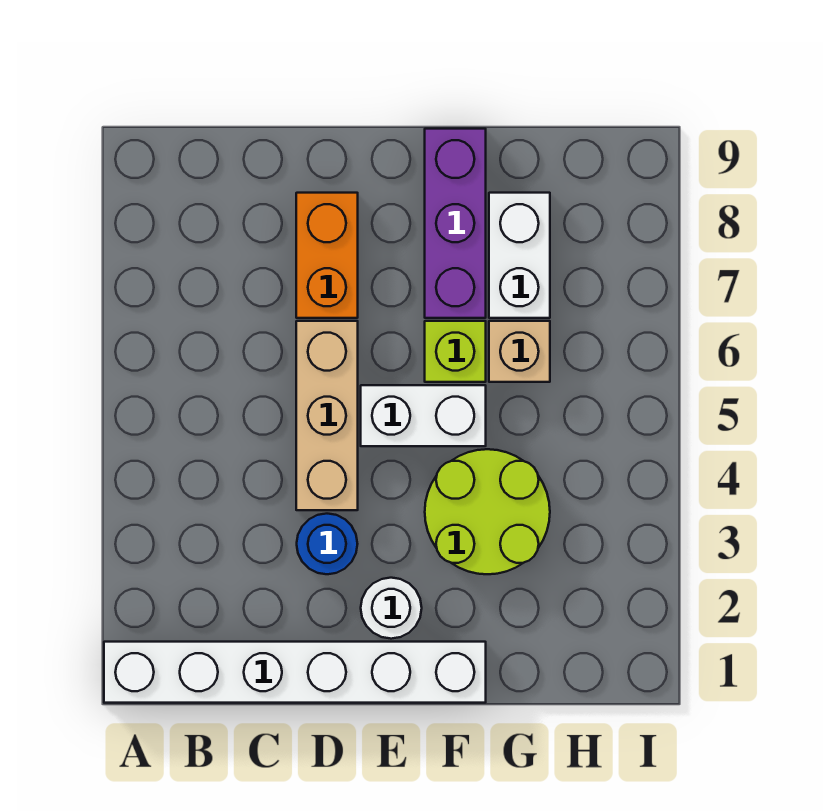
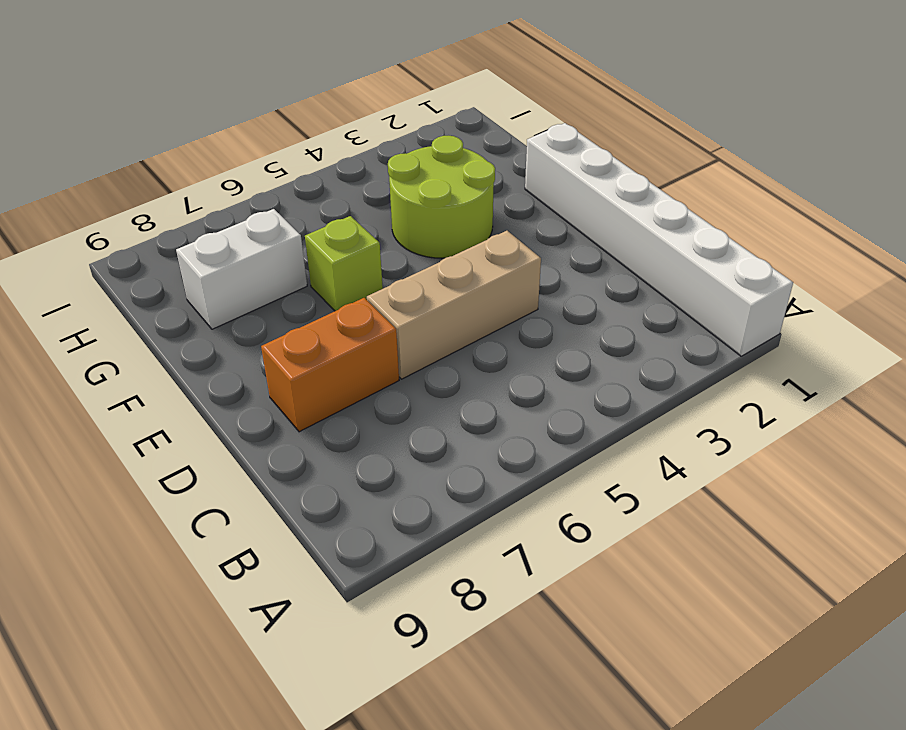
none -> blue 1x1 round brick [297,514,357,574]
none -> white 1x1 round brick [361,578,422,639]

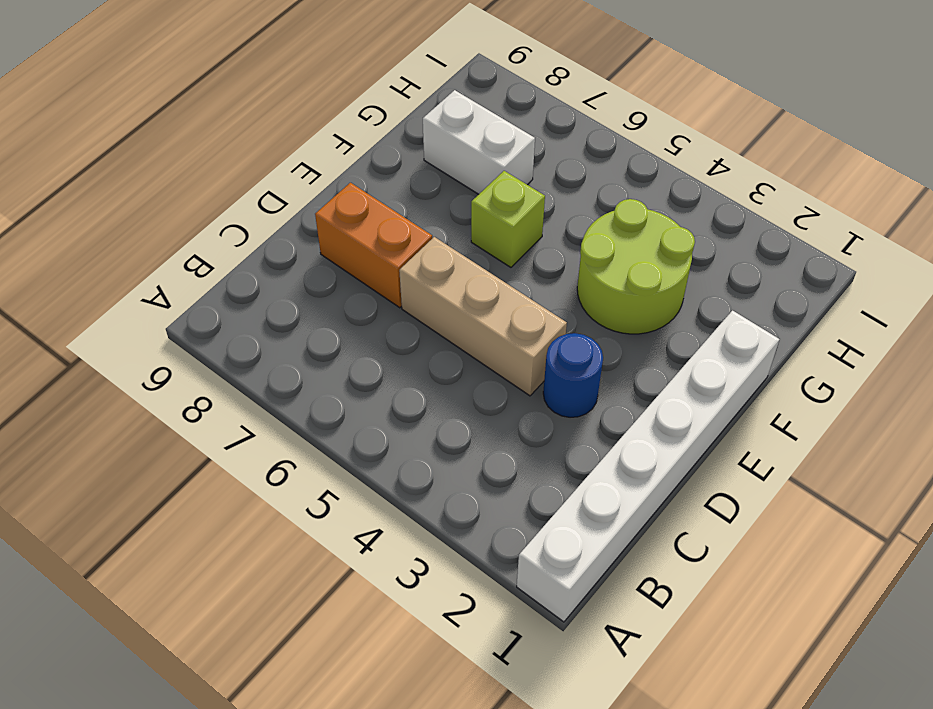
none -> white 1x1 round brick [361,578,422,639]
none -> white 1x2 brick [361,385,486,446]

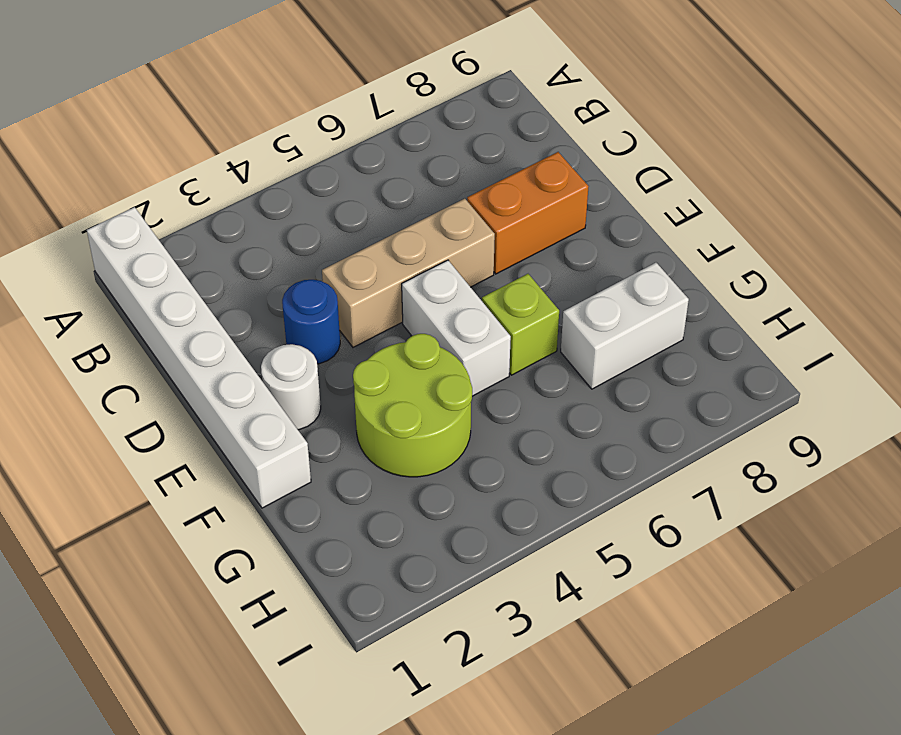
none -> purple 1x3 brick [425,129,486,318]
none -> tan 1x1 brick [489,321,550,382]

